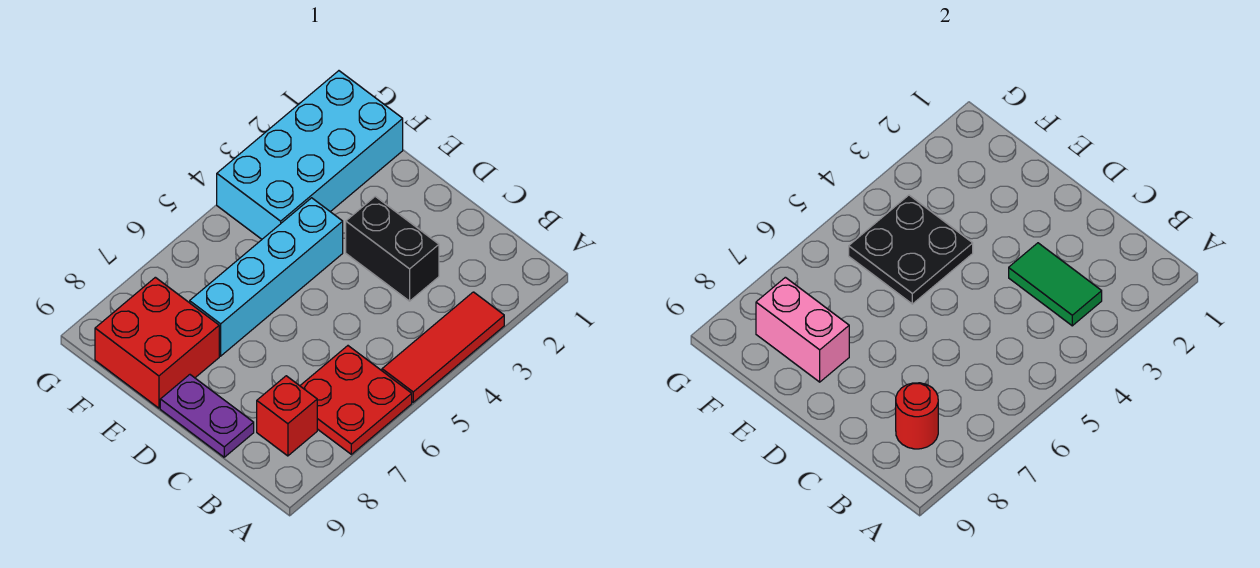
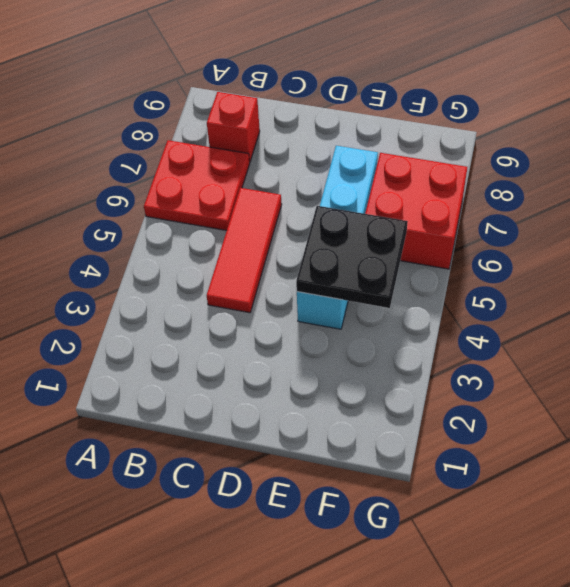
red 1x3 tile [207,188,282,313] -> red 1x3 tile moved to [382,292,504,402]
red 2x2 brick [365,153,467,269] -> red 2x2 brick moved to [95,277,219,408]
none -> black 1x2 brick [346,196,439,301]
none -> purple 1x2 plate [160,375,254,457]
none -> cyan 2x4 brick [217,71,403,239]

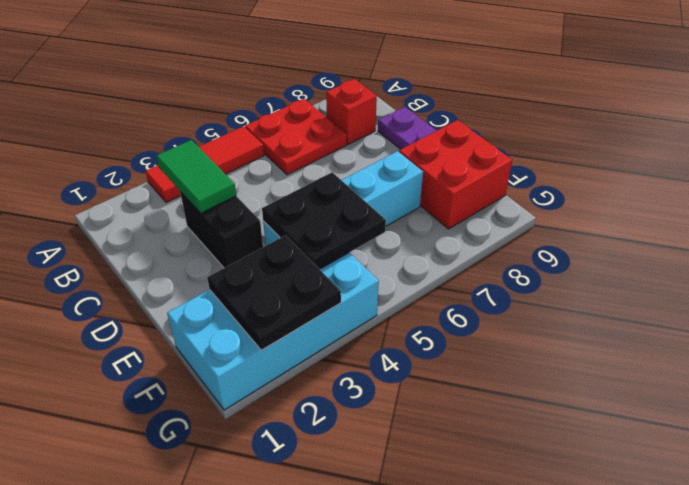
black 2x2 plate [207,235,341,350] -> none
none -> red 1x1 round brick [896,383,938,449]
none -> pink 1x2 brick [756,277,849,382]

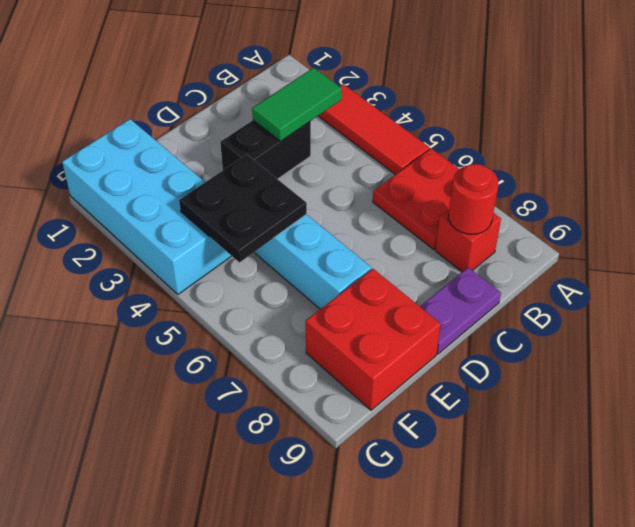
none -> pink 1x2 brick [756,277,849,382]

